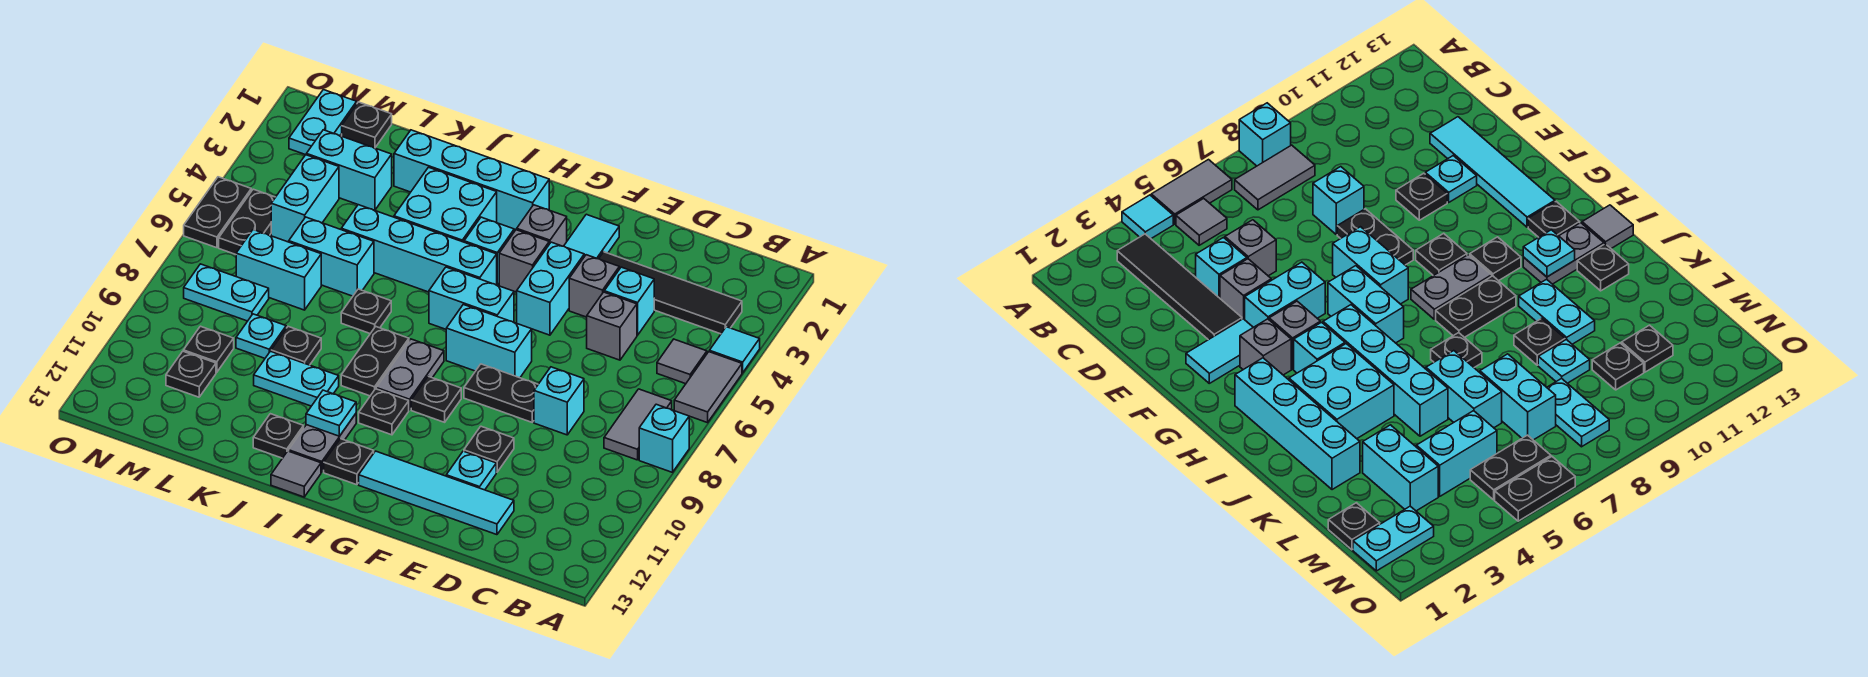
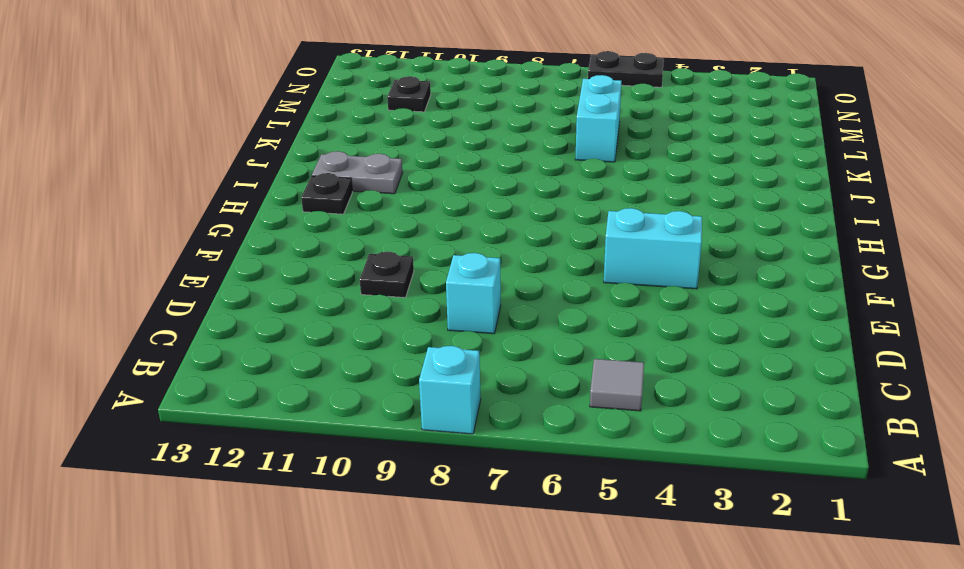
none -> cyan 1x1 tile [709,327,760,373]
none -> grey 1x2 tile [674,352,742,423]
none -> black 1x4 tile [599,252,742,334]
none -> grey 1x2 tile [604,389,672,460]

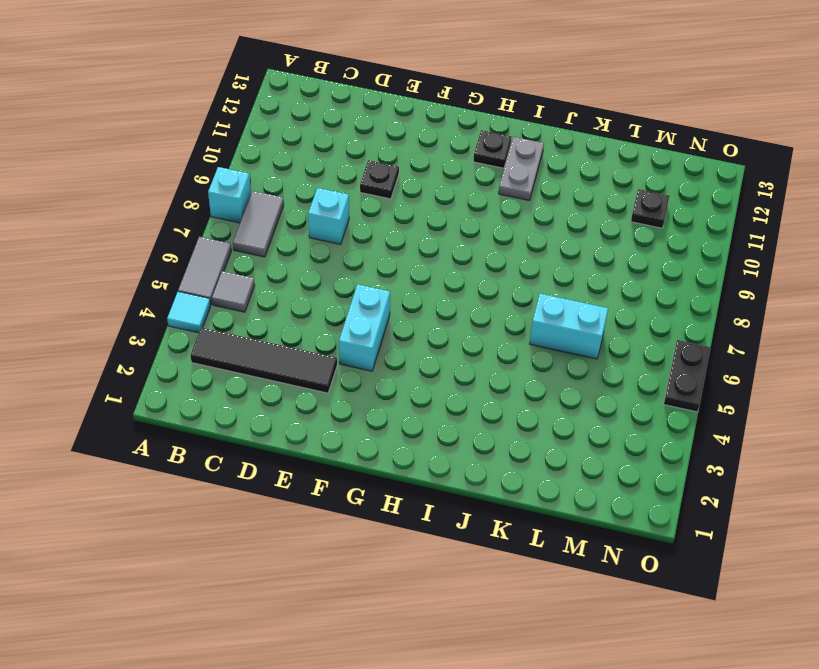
none -> cyan 1x1 brick [604,267,654,335]
none -> grey 1x1 brick [587,292,637,360]
none -> cyan 1x4 tile [359,451,514,535]
none -> grey 1x1 brick [569,255,619,317]

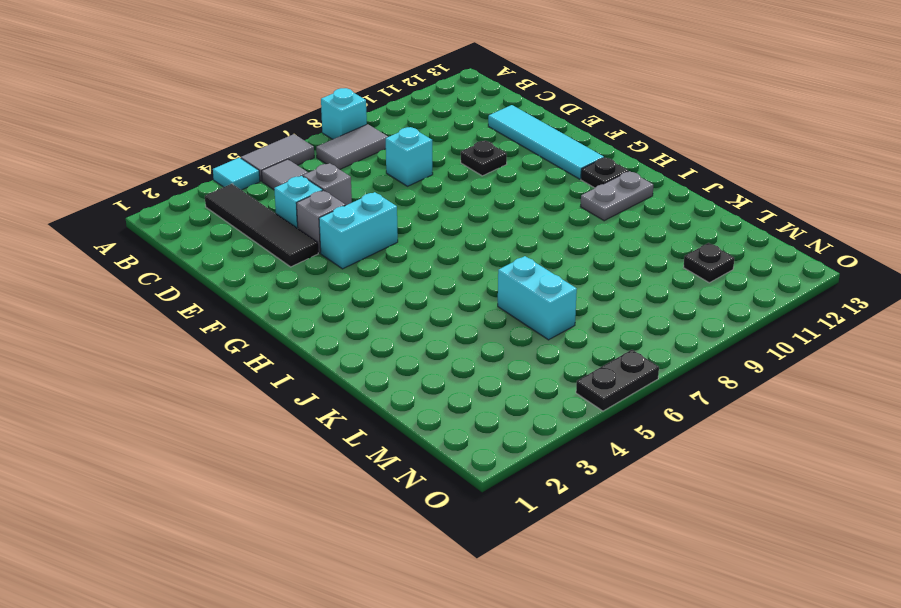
none -> black 1x2 plate [464,364,538,422]
none -> cyan 1x1 plate [446,451,496,490]
none -> cyan 1x2 tile [564,214,619,259]
none -> cyan 1x2 brick [446,304,532,378]

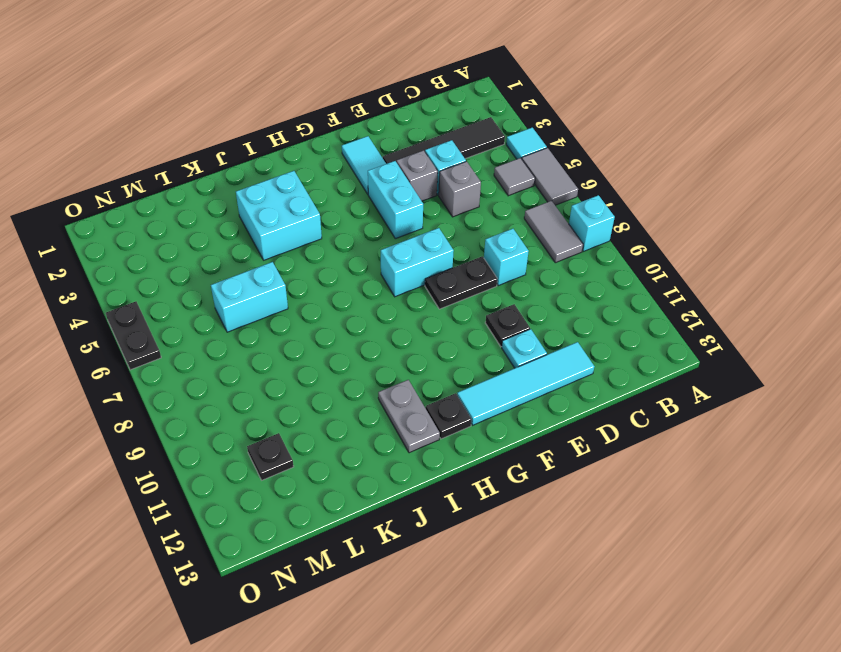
none -> grey 1x1 brick [517,205,567,246]
none -> grey 1x1 brick [499,230,549,292]
none -> cyan 1x2 brick [429,267,514,329]
none -> black 1x1 plate [411,376,461,422]

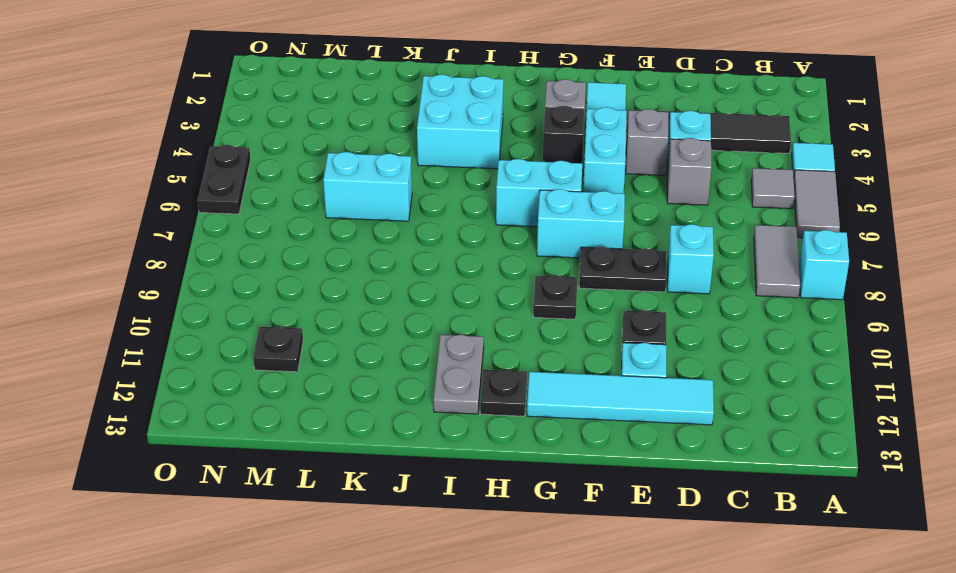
black 1x1 brick [543,106,585,163] -> grey 1x1 brick [499,230,549,292]
none -> cyan 1x4 brick [394,130,549,230]
none -> cyan 1x1 brick [464,217,514,285]
none -> cyan 1x4 brick [341,205,497,292]
none -> grey 1x2 plate [376,339,444,410]

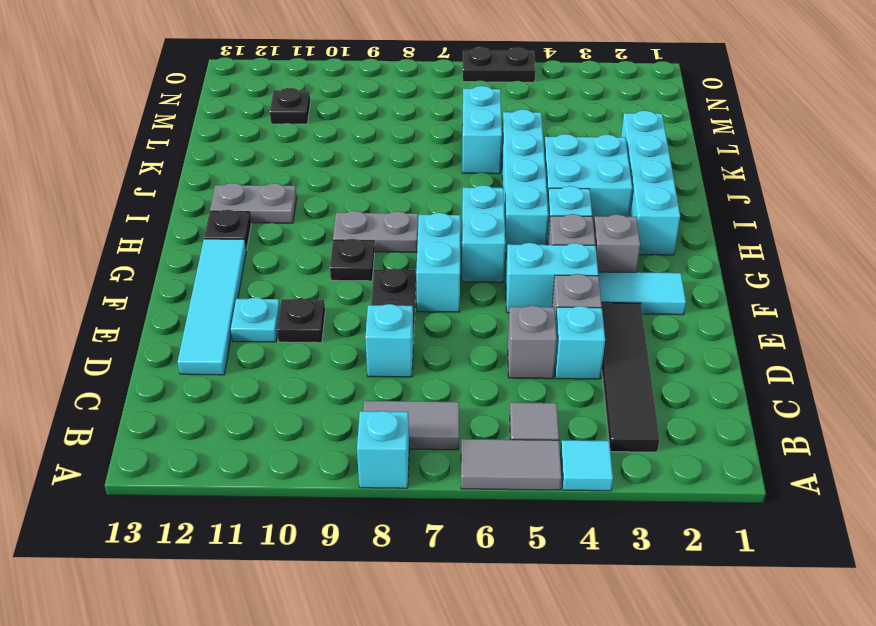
none -> black 1x1 plate [359,389,409,435]
none -> black 1x2 plate [341,327,409,396]
none -> grey 1x1 tile [271,451,321,497]
none -> black 1x1 plate [341,289,391,333]

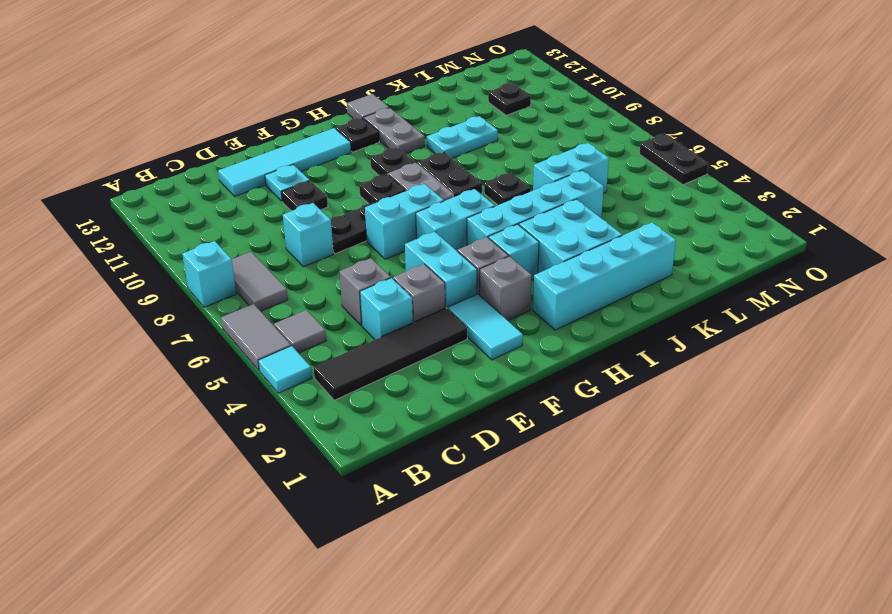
none -> black 1x1 plate [253,414,304,458]
none -> black 1x1 plate [271,327,321,365]
none -> cyan 1x2 brick [306,130,392,211]
none -> cyan 1x2 brick [236,230,321,310]

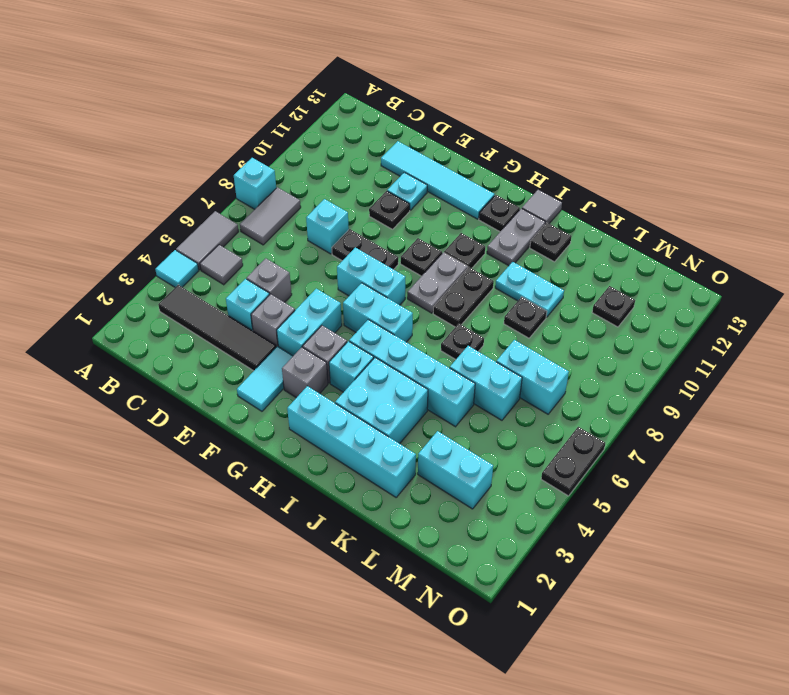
none -> cyan 1x1 plate [236,314,286,358]
none -> black 1x1 plate [342,102,392,148]
none -> cyan 1x2 brick [271,155,339,242]
none -> cyan 1x2 plate [184,264,269,321]

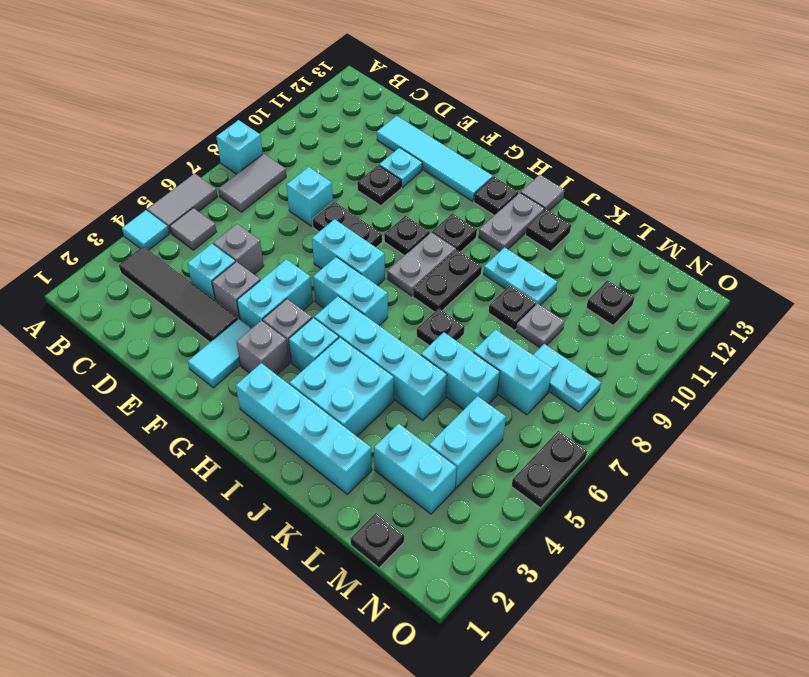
grey 1x1 plate [516,303,564,348] -> cyan 1x1 plate [236,314,286,358]
none -> black 1x1 plate [183,326,234,372]
none -> cyan 1x2 plate [289,90,357,155]
none -> black 1x2 plate [219,189,275,254]
none -> cyan 1x1 plate [306,390,356,436]

